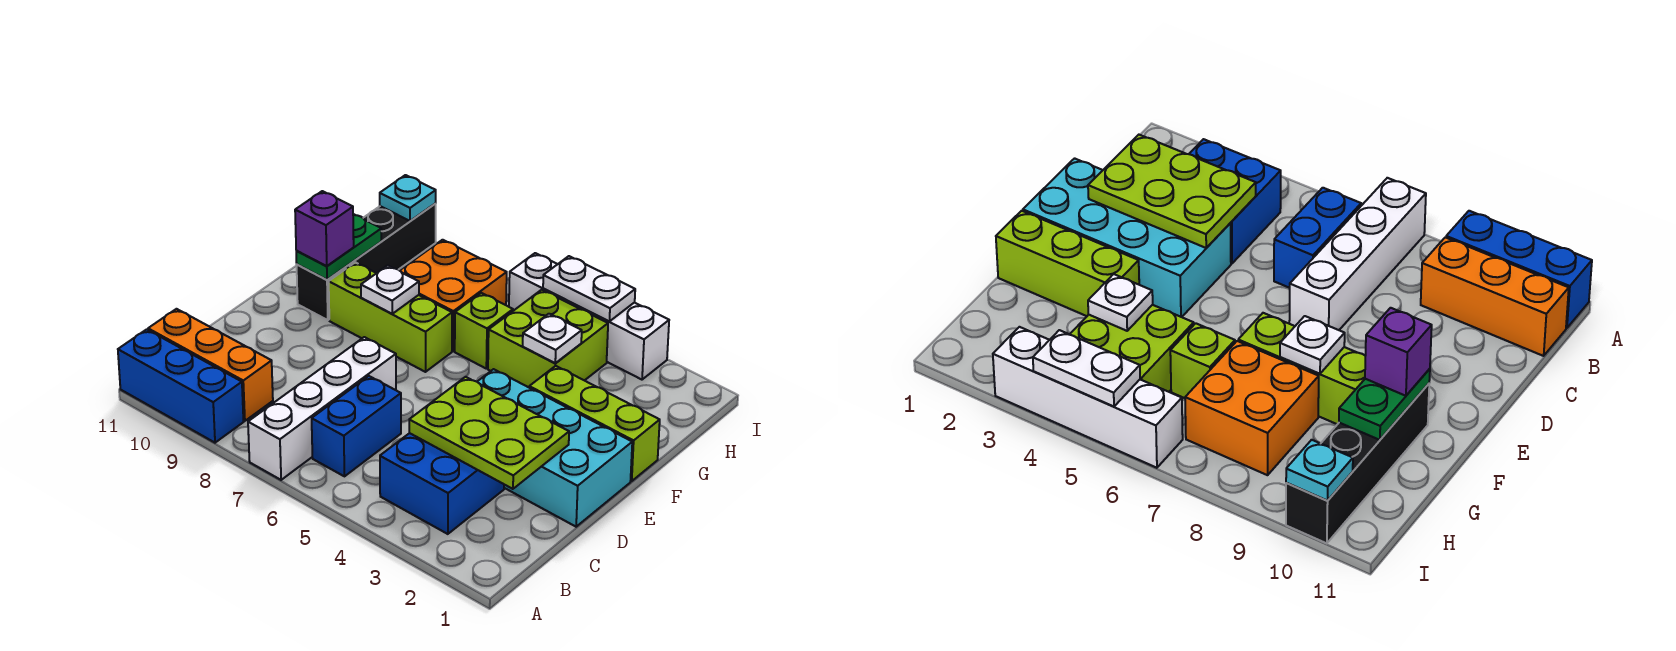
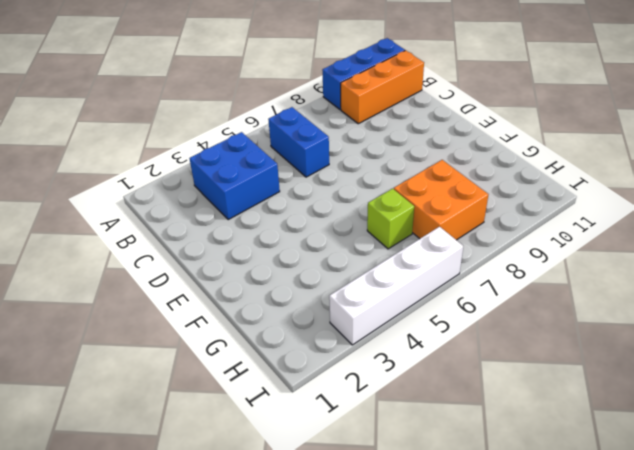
none -> white 1x4 brick [248,337,396,480]
none -> cyan 2x4 brick [477,369,632,527]
none -> lime 1x3 brick [529,366,660,481]

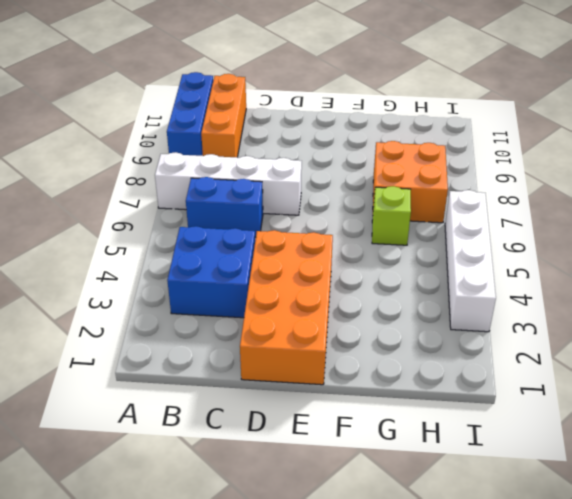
orange 2x4 brick [240,230,333,385] -> cyan 2x4 brick [477,369,632,527]
none -> lime 1x3 brick [529,366,660,481]
none -> lime 1x3 brick [329,262,452,372]
none -> black 1x4 brick [297,203,436,320]

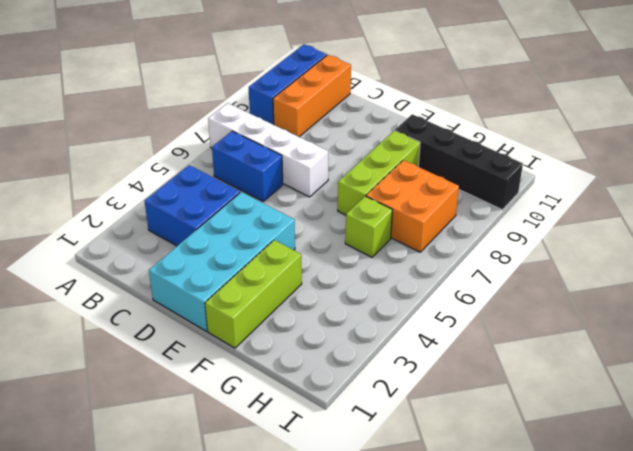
none -> lime 2x2 brick [488,290,608,387]
none -> white 1x4 brick [509,253,669,380]
none -> lime 2x3 plate [409,377,569,489]

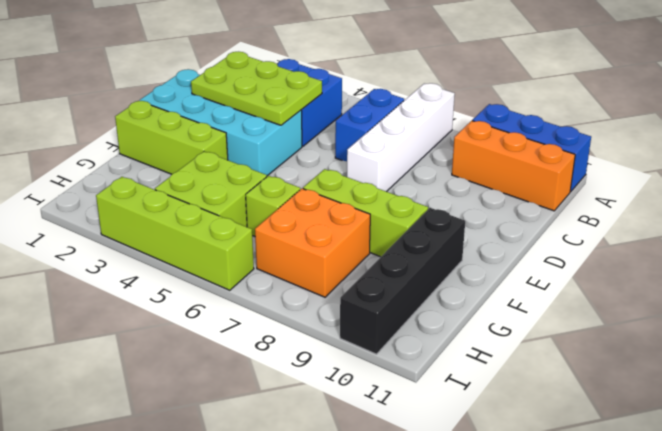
lime 1x4 brick [96,177,254,290] -> white 1x4 brick [509,253,669,380]
none -> white 1x1 plate [361,265,419,314]
none -> green 1x2 plate [296,214,381,280]
none -> white 1x1 plate [523,314,582,363]

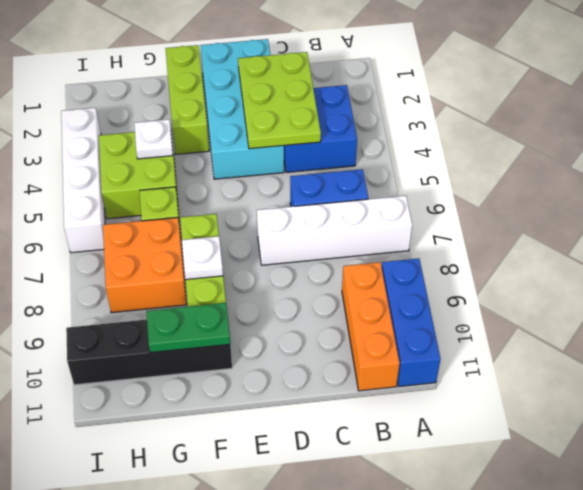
none -> white 1x2 plate [543,256,635,321]
none -> cyan 1x1 plate [380,175,436,221]
none -> purple 1x1 brick [295,191,354,266]

